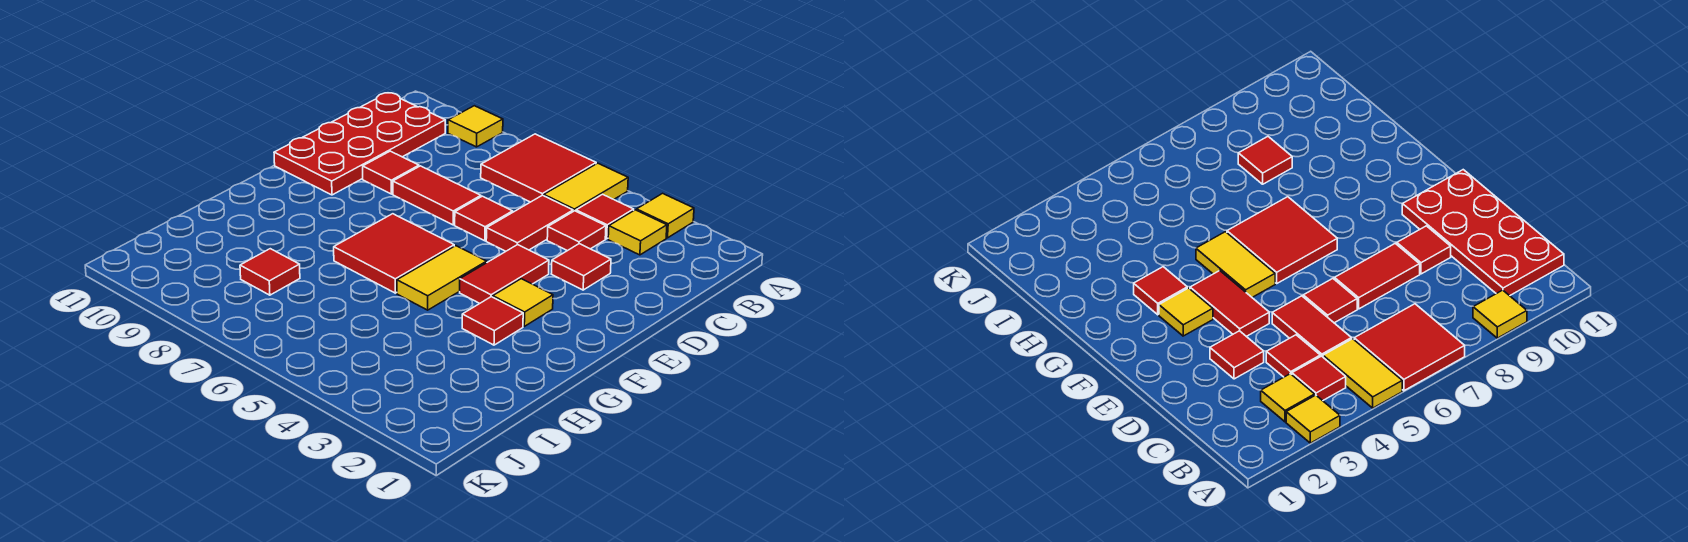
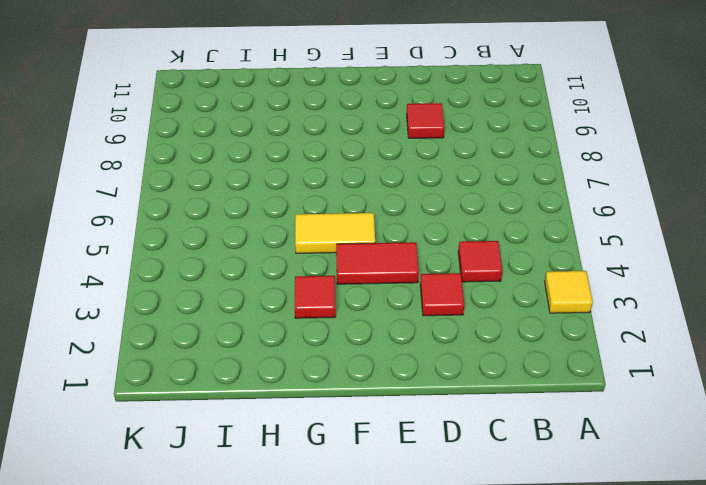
none -> yellow 1x2 tile [544,163,628,211]
none -> red 2x2 tile [481,134,596,202]
none -> yellow 1x1 tile [448,106,503,147]

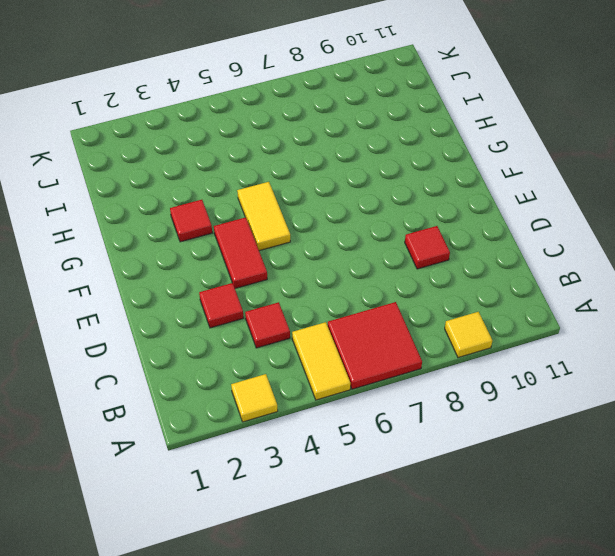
none -> yellow 1x1 tile [608,210,667,255]
none -> red 1x1 tile [576,194,634,239]
none -> red 2x4 plate [274,93,445,195]

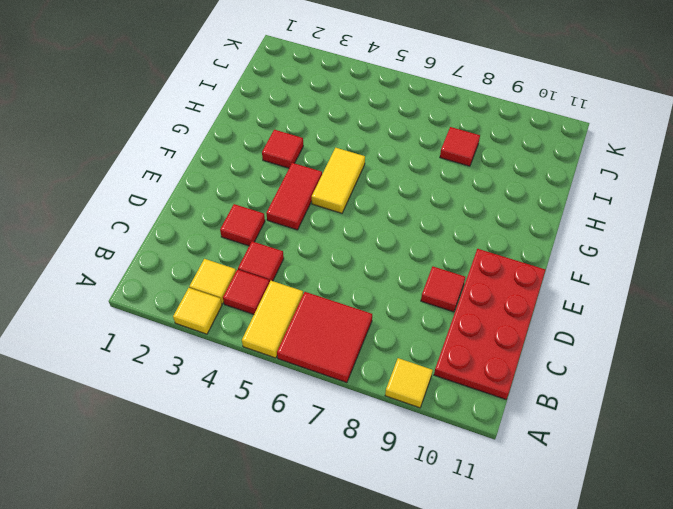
none -> red 1x2 tile [486,195,573,251]
none -> red 1x1 tile [455,196,513,241]
none -> red 1x2 tile [393,166,481,225]

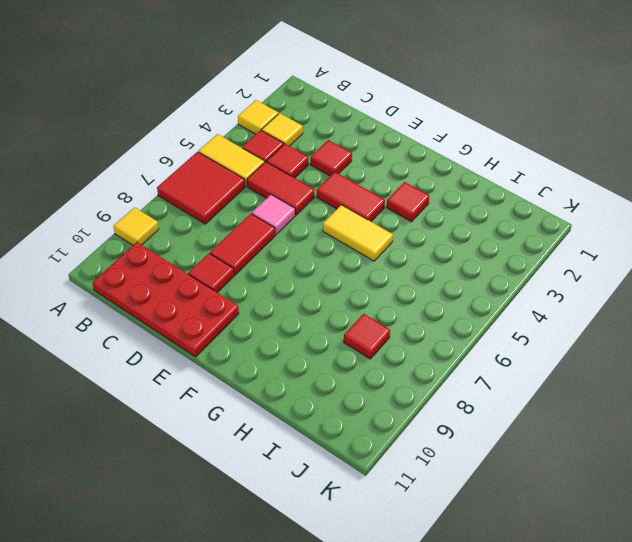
pink 1x1 tile [252,195,295,235] -> red 1x1 tile [455,196,513,241]
none -> yellow 1x1 tile [493,279,553,326]
none -> red 2x2 tile [334,214,454,293]

